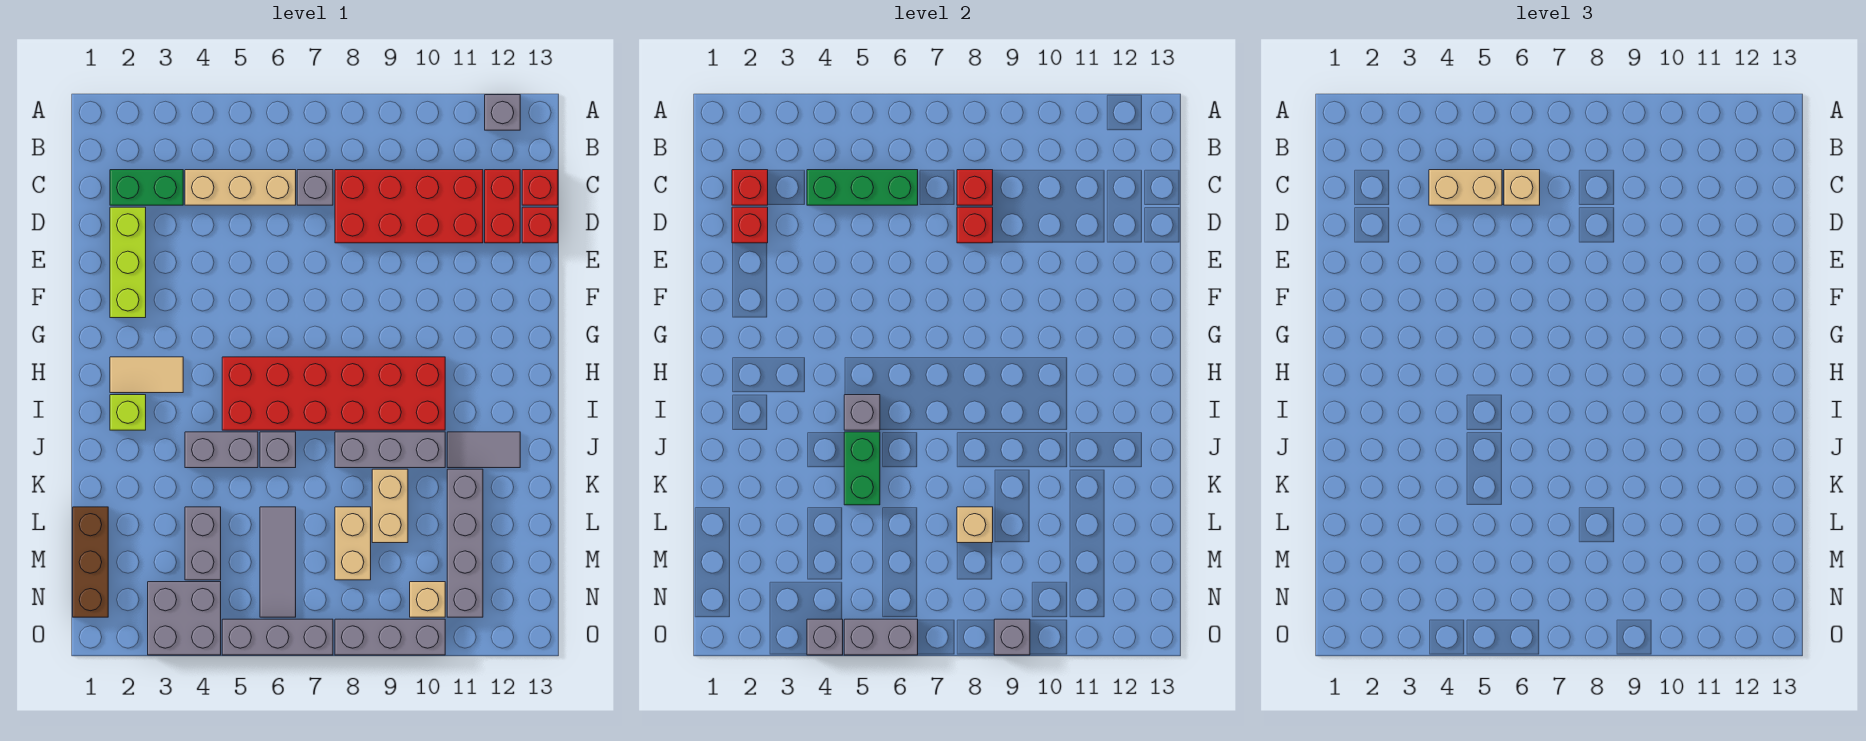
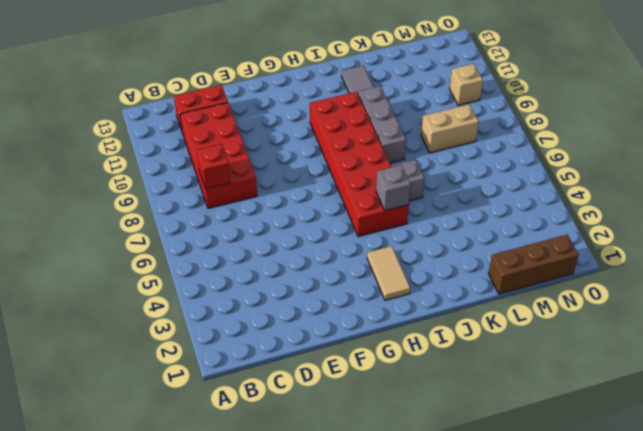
none -> grey 1x1 brick [485,95,520,130]
none -> green 1x2 brick [110,170,183,205]
none -> tan 1x3 brick [185,170,296,205]
none -> grey 1x1 brick [297,170,333,205]

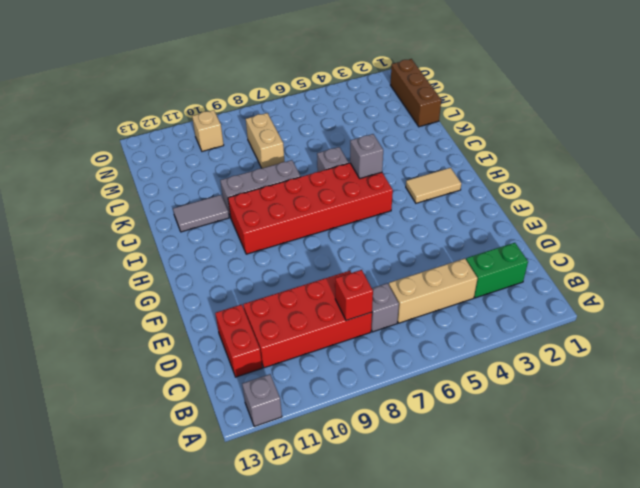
none -> red 1x1 brick [522,170,558,205]
none -> lime 1x3 brick [110,207,146,318]
none -> red 1x1 brick [522,207,558,243]
none -> lime 1x1 brick [110,395,146,430]

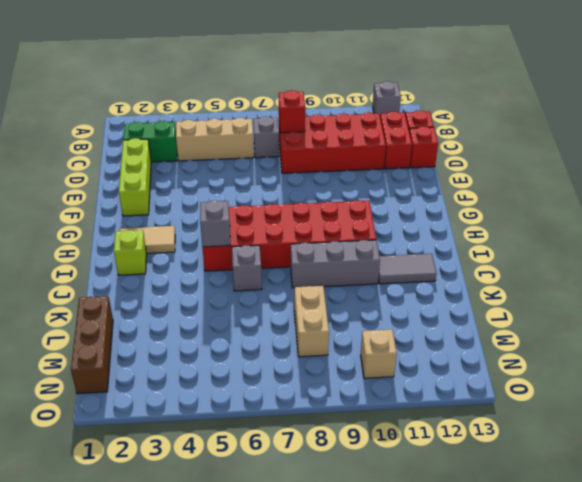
none -> grey 1x2 brick [185,432,258,468]
none -> tan 1x2 brick [372,469,408,543]
none -> grey 1x4 brick [447,469,483,617]
none -> grey 1x2 brick [185,507,221,580]

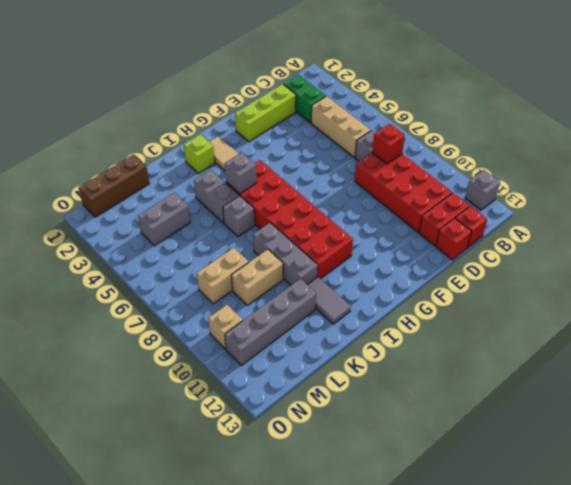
none -> grey 1x3 tile [260,507,296,617]
none -> grey 2x2 brick [148,582,221,655]
none -> grey 1x3 brick [222,619,333,655]
none -> grey 1x3 brick [335,619,445,655]

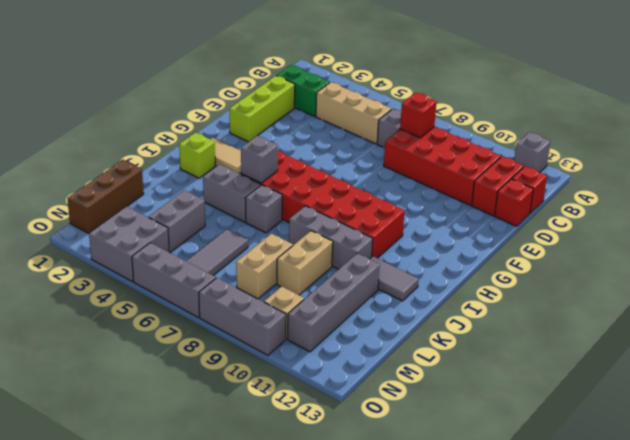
none -> red 1x1 brick [732,170,768,205]
none -> green 1x3 brick [807,170,918,205]
none -> red 1x1 brick [732,207,768,243]
none -> red 1x1 brick [957,207,993,243]

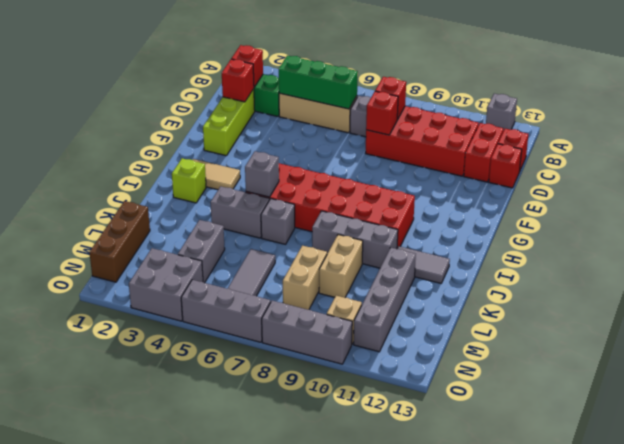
none -> green 1x2 brick [844,432,880,505]
none -> tan 1x1 brick [957,507,993,543]
none -> grey 1x1 brick [807,619,843,655]
none -> grey 1x2 brick [844,619,918,655]

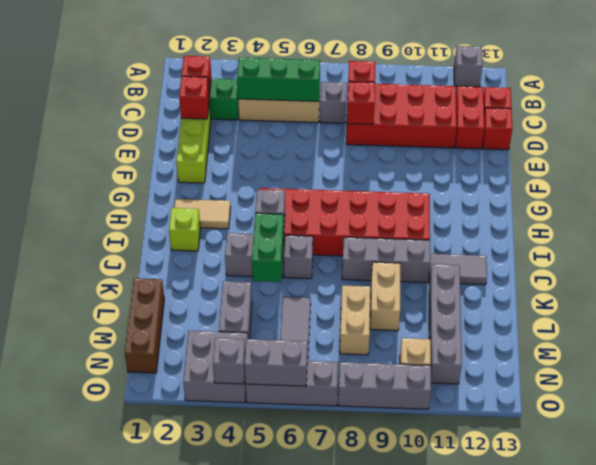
none -> tan 1x1 brick [957,507,993,543]
none -> grey 1x1 brick [994,619,1030,655]
none -> tan 1x2 brick [1429,170,1502,205]
none -> tan 1x1 brick [1504,170,1540,205]

